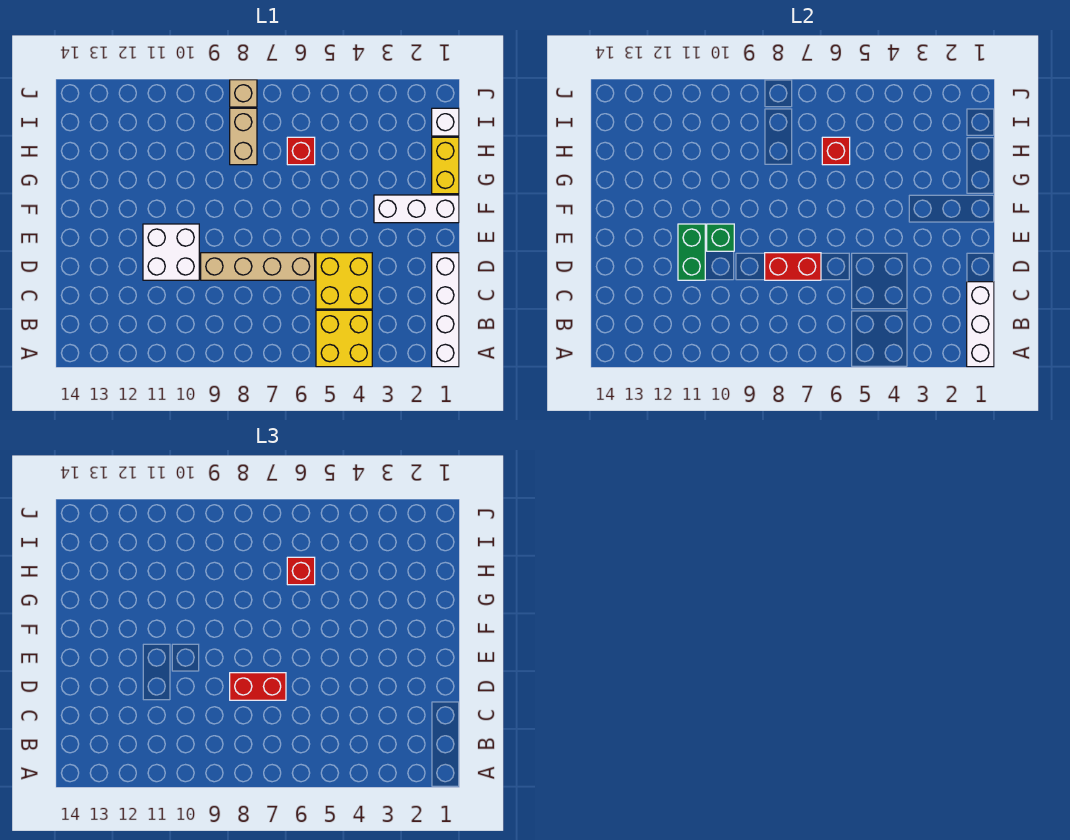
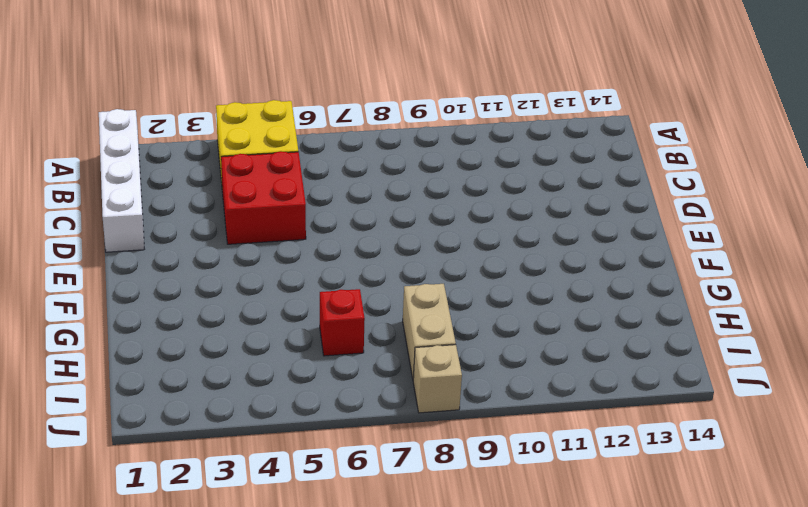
red 2x2 brick [221,151,306,244] -> yellow 2x2 brick [316,253,372,309]
none -> tan 1x4 brick [201,253,315,280]
none -> white 2x2 brick [143,224,199,280]
none -> white 1x3 brick [374,195,459,223]

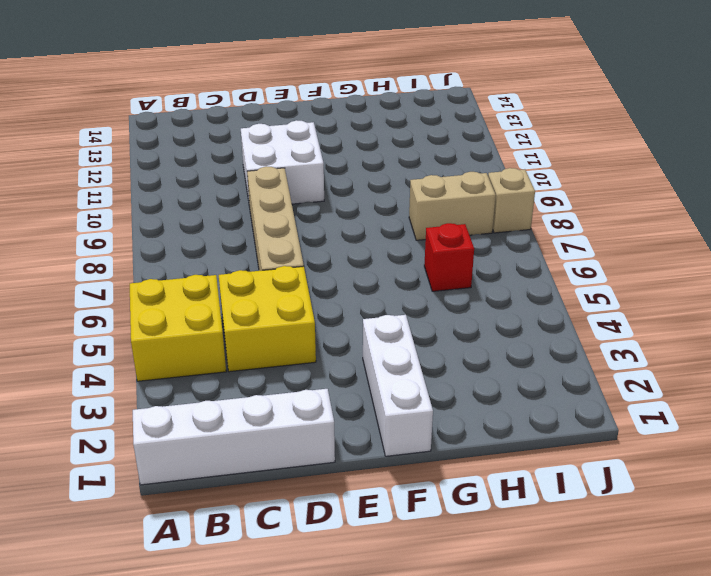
none -> yellow 1x2 brick [432,137,459,194]
none -> white 1x1 brick [432,108,459,136]
none -> white 1x3 brick [967,282,994,367]

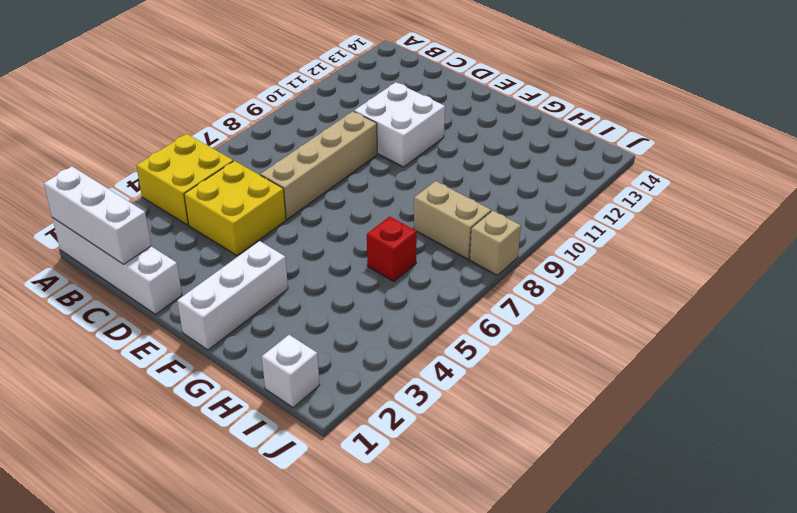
none -> yellow 1x2 brick [432,137,459,194]
none -> red 1x2 brick [765,253,821,280]
none -> green 1x2 brick [678,224,705,280]

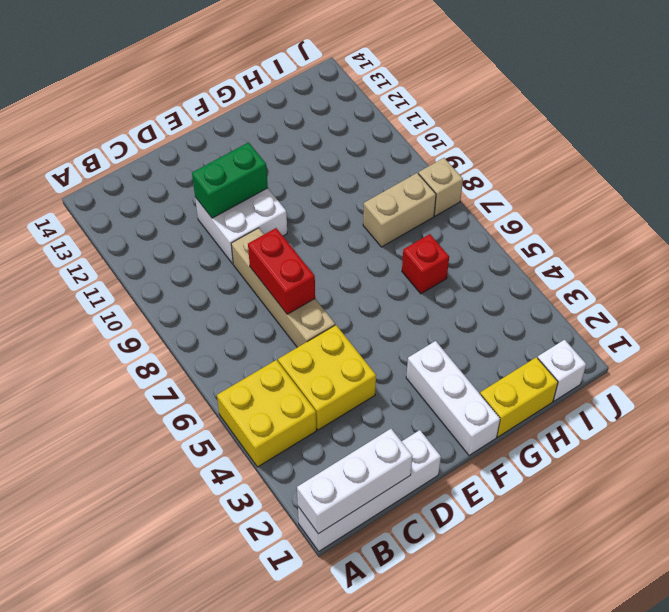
none -> green 1x1 brick [707,224,734,251]
none -> red 1x1 brick [822,137,850,165]
none -> red 1x2 brick [230,673,286,700]

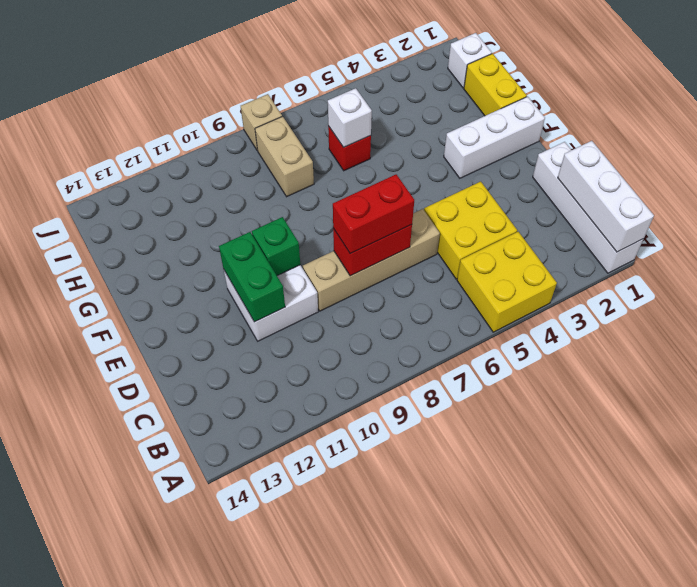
white 1x1 brick [328,88,372,148] -> red 1x1 brick [822,137,850,165]
none -> red 1x1 brick [287,557,315,585]

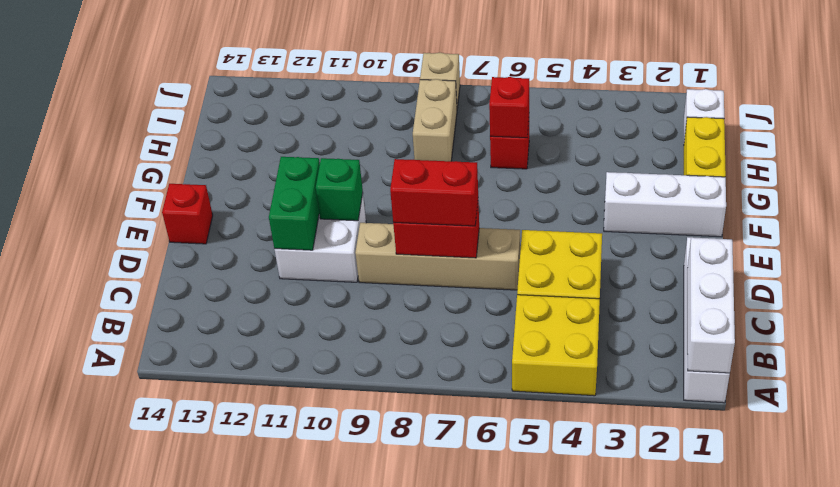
red 1x1 brick [162,184,213,244] -> red 1x1 brick moved to [287,557,315,585]

